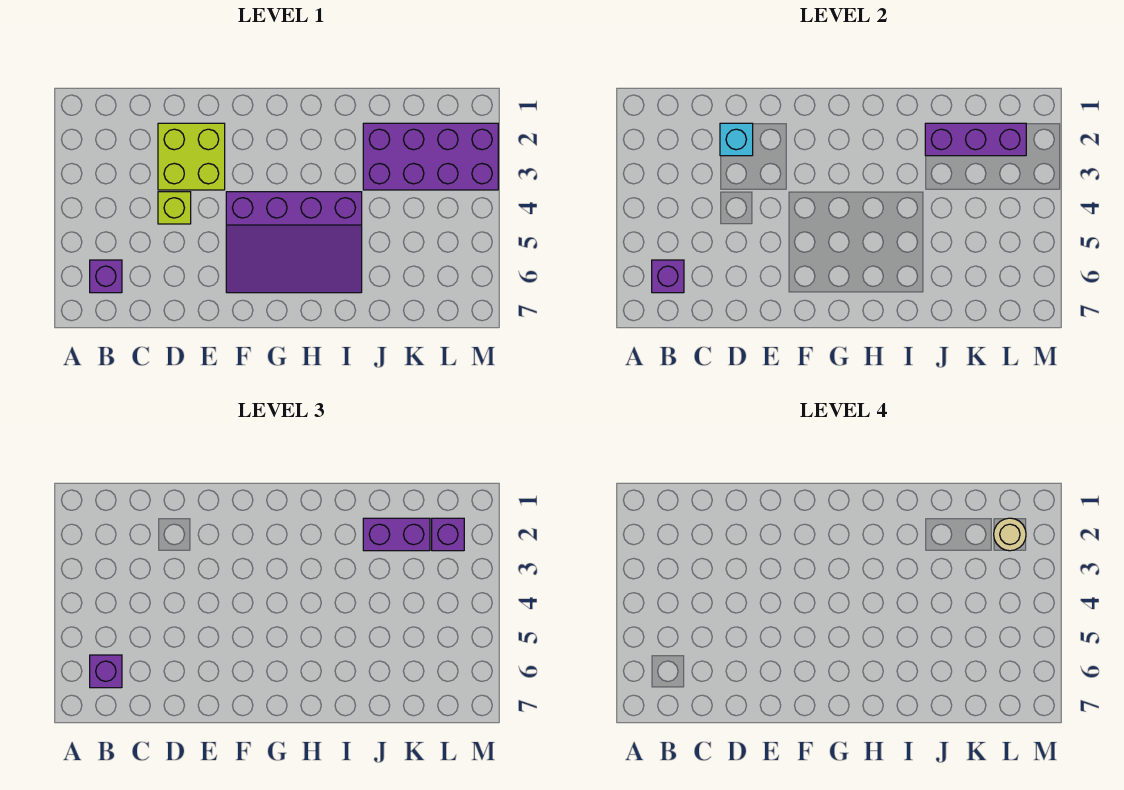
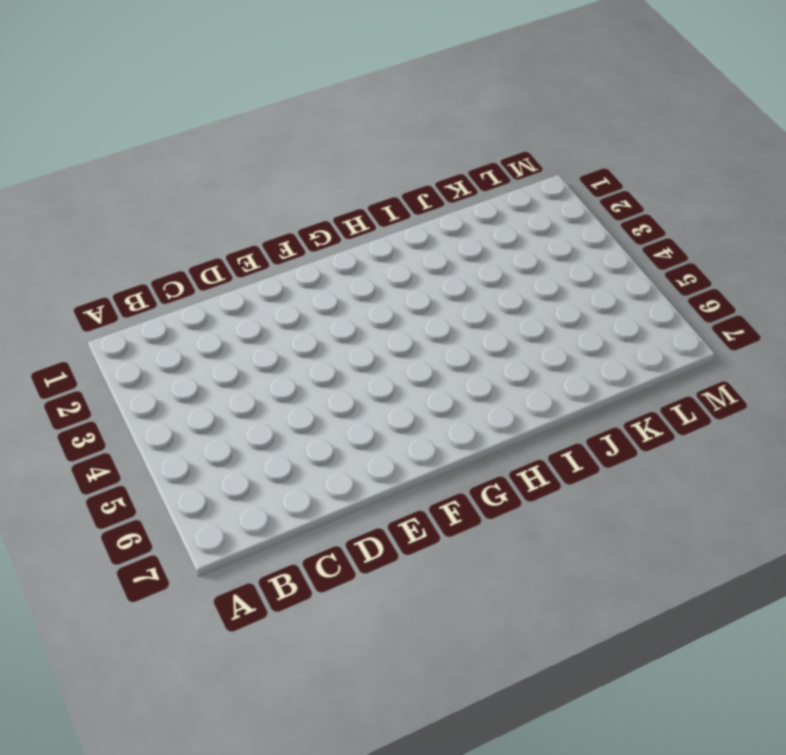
none -> purple 1x1 brick [90,260,122,293]
none -> lime 2x2 brick [158,123,225,190]
none -> lime 1x1 brick [158,192,191,224]

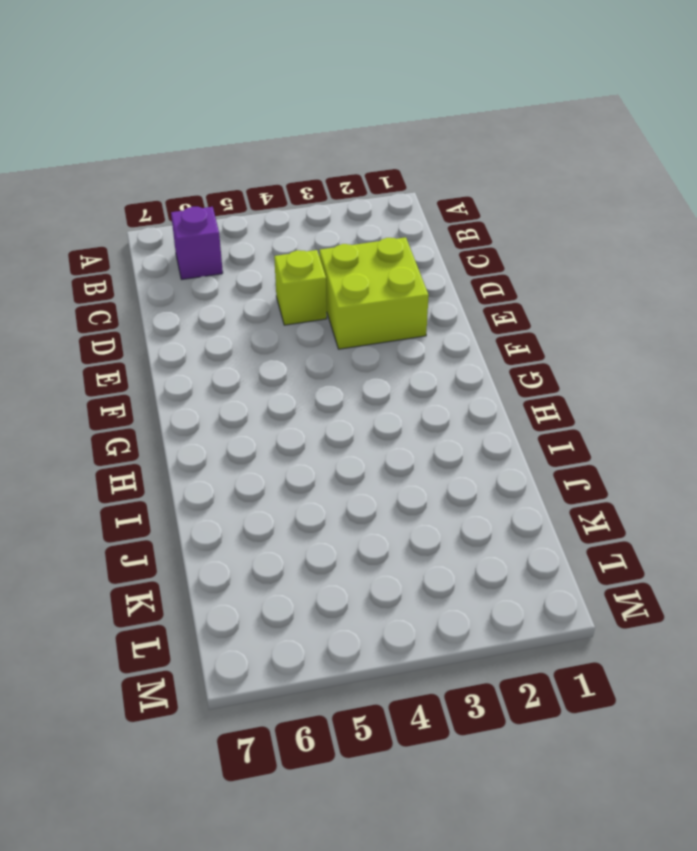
none -> purple 3x4 slope [226,192,362,293]
none -> purple 2x4 brick [363,123,498,190]
none -> purple 1x1 brick [652,260,684,293]

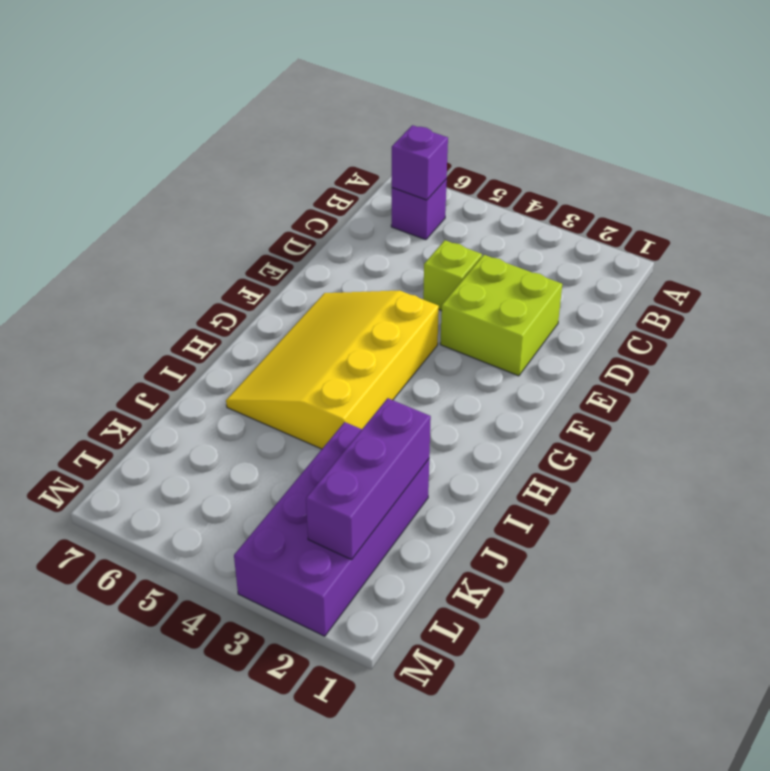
yellow 3x4 slope [226,291,439,449] -> purple 3x4 slope [226,192,362,293]
none -> cyan 1x1 brick [720,123,753,156]
none -> purple 1x1 brick [90,655,122,688]
none -> purple 1x2 brick [363,518,430,551]

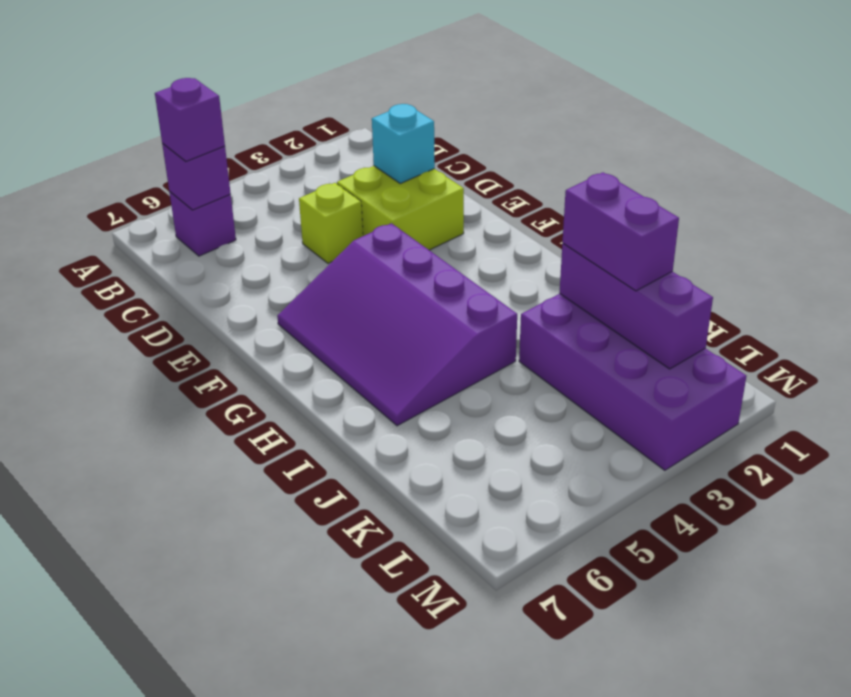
none -> purple 1x1 brick [432,518,464,551]
none -> tan 1x1 round brick [994,518,1026,551]

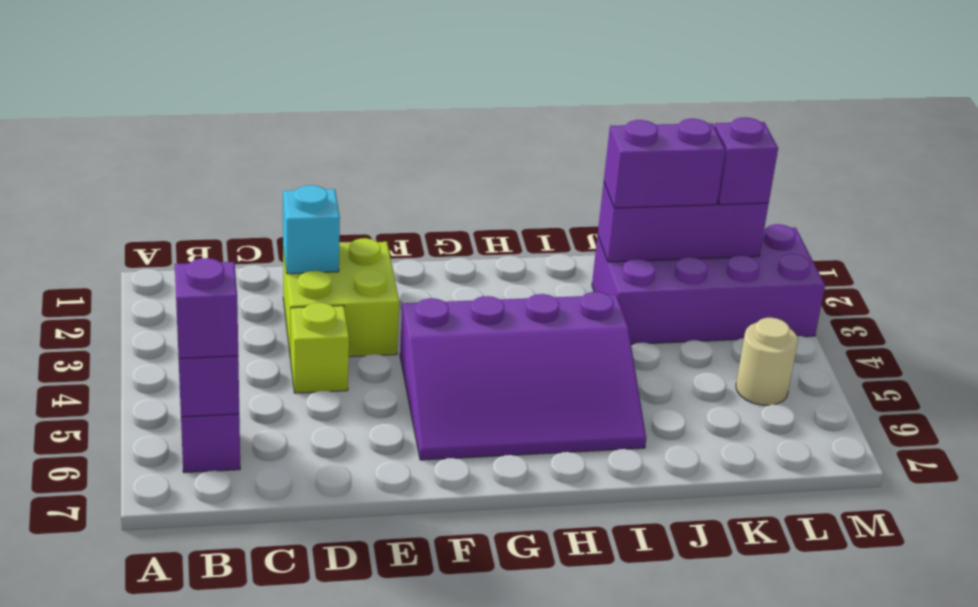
tan 1x1 round brick [736,318,798,405] -> tan 1x1 round brick moved to [994,518,1026,551]

